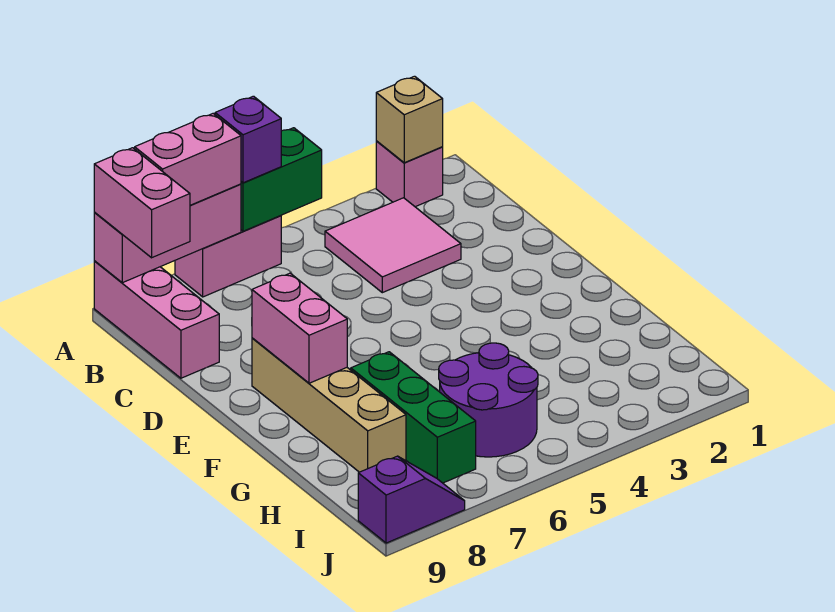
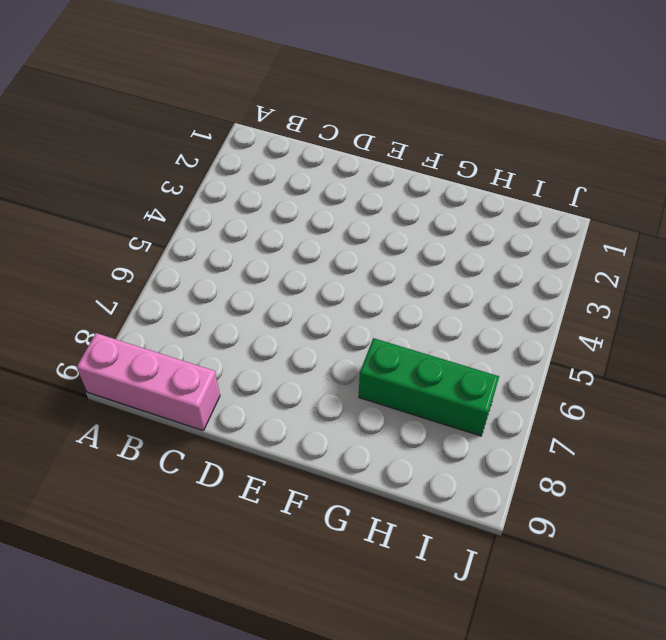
none -> pink 1x1 brick [376,141,443,207]
none -> pink 1x2 brick [175,216,281,297]
none -> pink 2x2 tile [325,198,461,293]

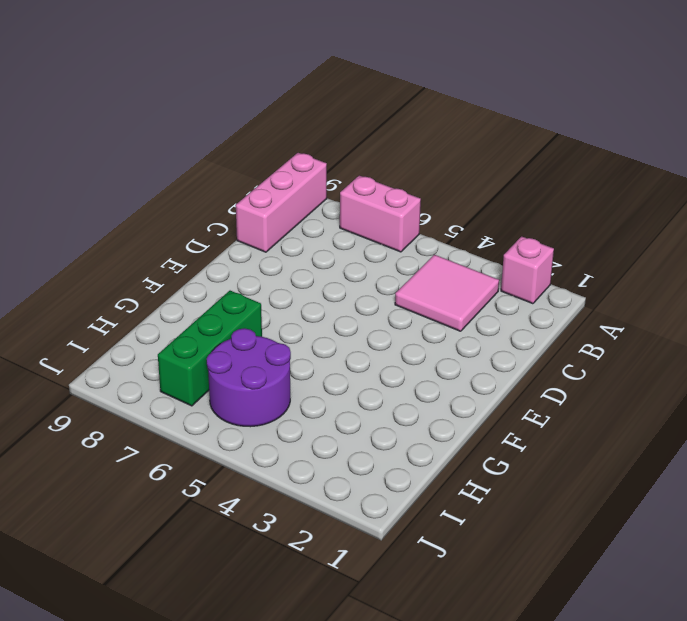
none -> tan 1x4 brick [252,338,406,472]
none -> purple 1x2 slope [358,456,465,543]
none -> tan 1x1 brick [376,76,443,163]

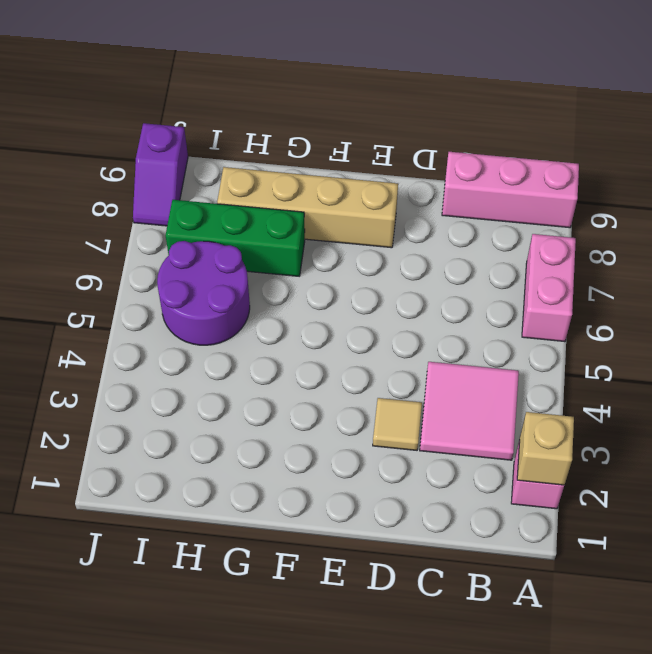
tan 1x1 tile [373,398,422,450] -> none
none -> green 1x2 brick [241,128,322,231]
none -> pink 1x3 brick [94,184,241,283]
none -> pink 1x2 brick [252,273,347,383]

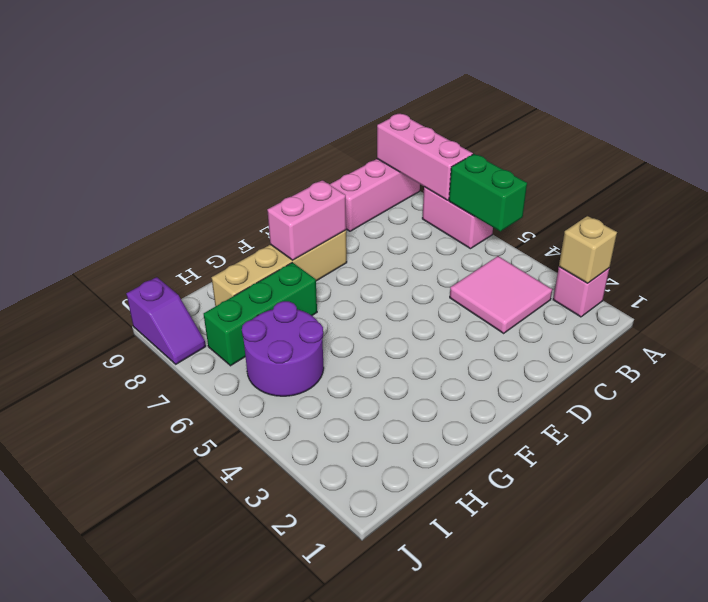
none -> purple 1x1 brick [215,96,281,183]
none -> pink 1x2 brick [135,114,241,205]
none -> pink 1x2 brick [94,148,190,258]

